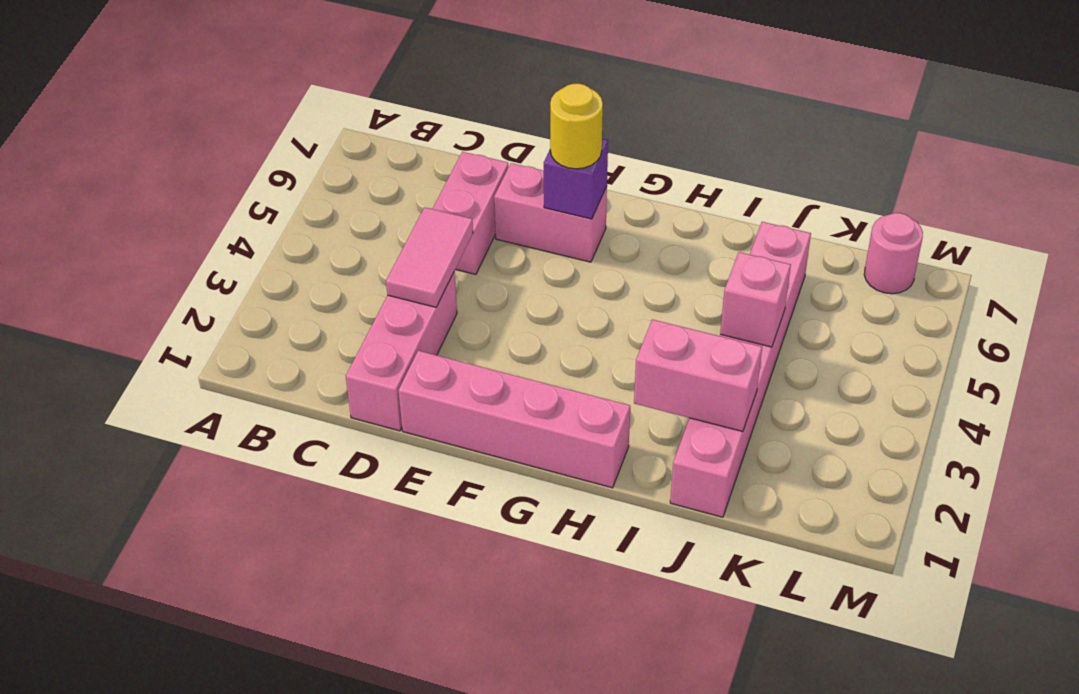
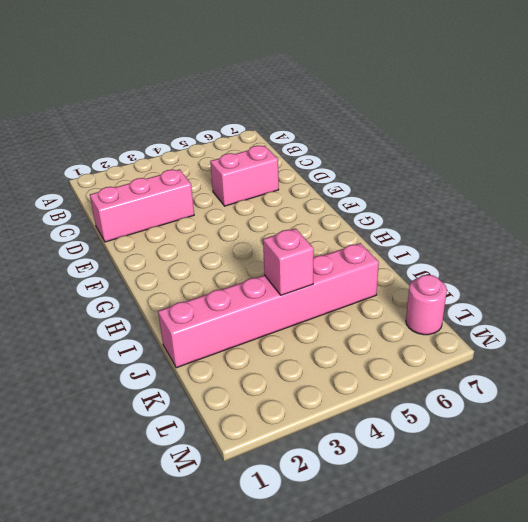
none -> pink 1x4 brick [398,351,630,488]
none -> pink 1x2 brick [494,163,607,262]

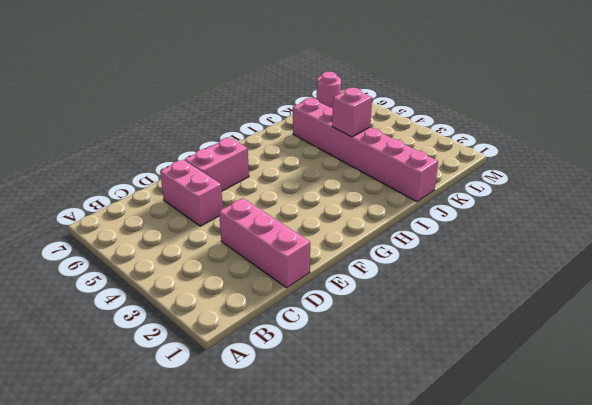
none -> pink 1x4 brick [398,351,630,488]
none -> pink 1x2 tile [386,207,473,307]

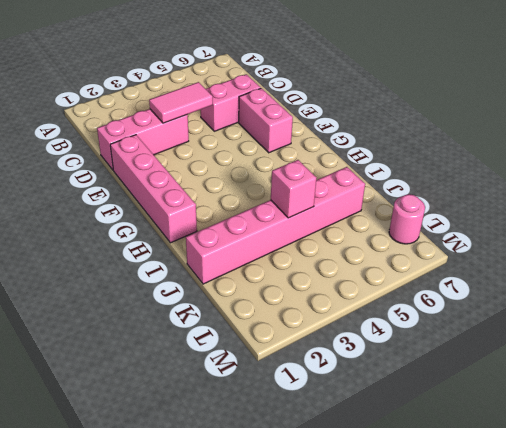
none -> purple 1x1 brick [544,139,608,219]
none -> pink 1x2 brick [634,319,762,431]

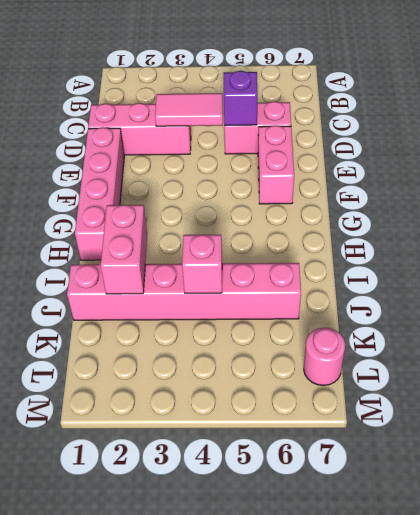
purple 1x1 brick [224,71,257,125] -> purple 1x1 brick moved to [544,139,608,219]
none -> yellow 1x1 round brick [550,84,603,169]

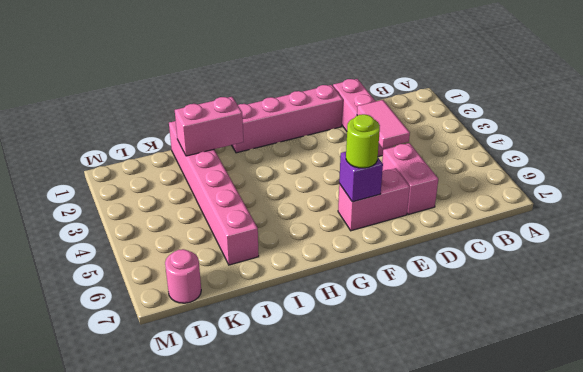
lime 1x1 round brick [346,114,380,168] -> yellow 1x1 round brick [550,84,603,169]
none -> pink 1x1 brick [720,252,791,347]

